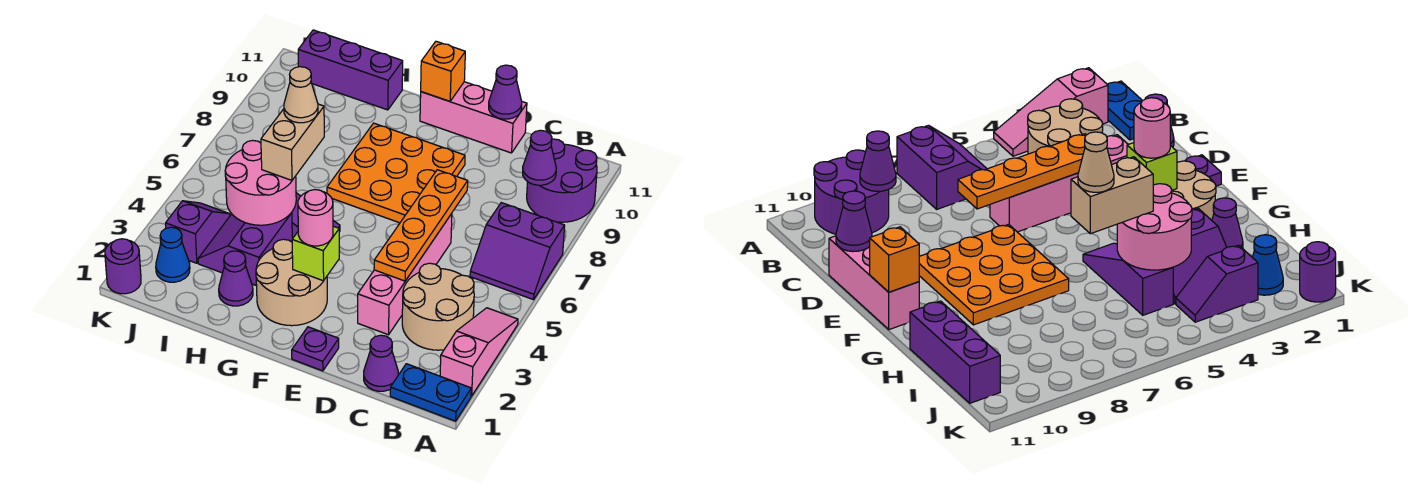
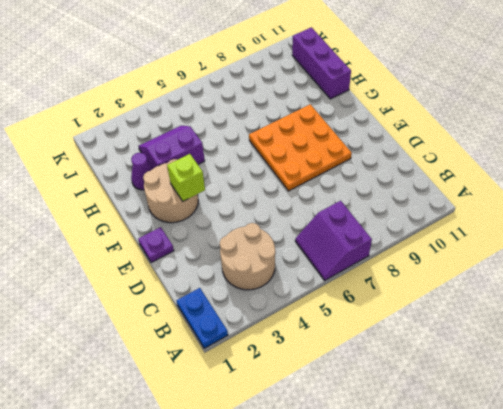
none -> pink 1x3 slope [440,308,518,396]
none -> purple 2x2 round brick [527,139,597,222]
none -> purple 1x1 cone [364,335,398,391]

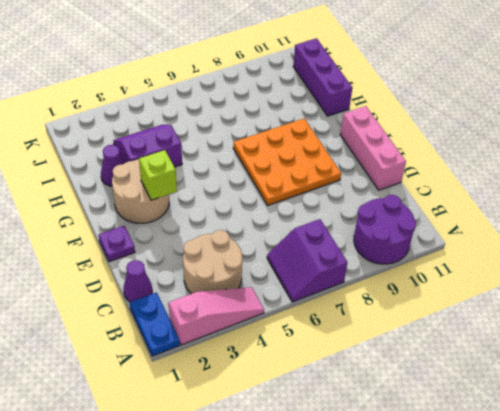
none -> pink 1x4 brick [358,214,452,335]
none -> purple 1x3 slope [1083,243,1173,315]
none -> blue 1x1 cone [156,227,190,282]

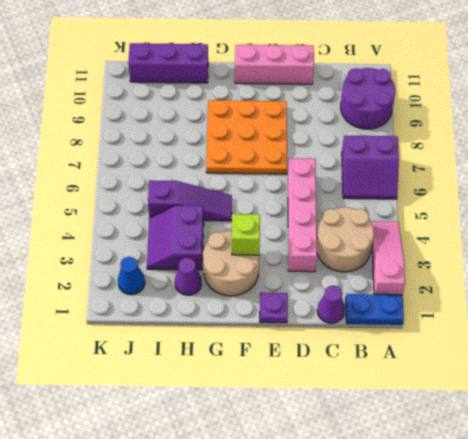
none -> purple 1x2 slope [166,201,230,263]
none -> purple 1x1 round brick [105,239,141,294]
none -> purple 1x1 cone [523,130,556,185]

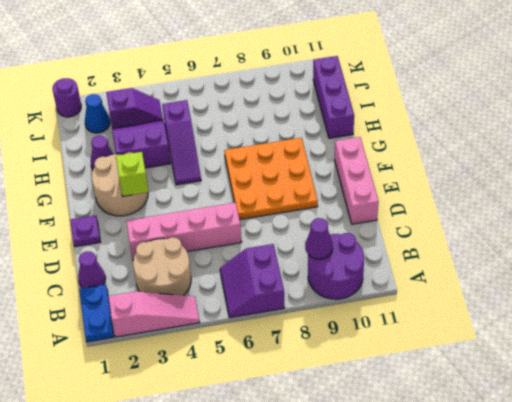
none -> orange 1x4 plate [374,170,468,281]
none -> purple 1x1 cone [489,65,522,119]
none -> orange 1x1 brick [421,41,465,101]

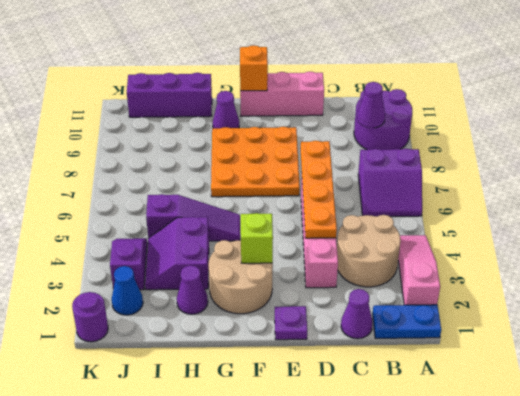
purple 1x1 cone [213,91,239,128] -> purple 1x1 cone moved to [489,65,522,119]
none -> pink 2x2 round brick [225,140,296,225]
none -> pink 1x1 round brick [298,190,333,246]
none -> tan 1x2 brick [261,104,324,180]

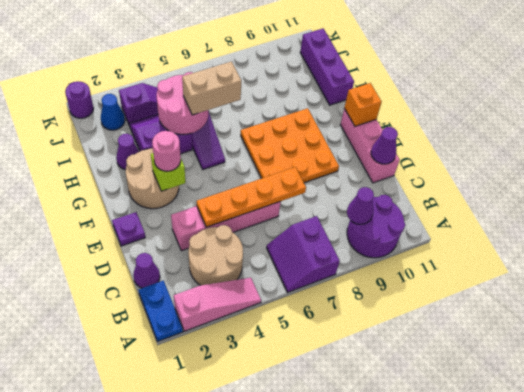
none -> tan 1x1 cone [284,67,318,123]

